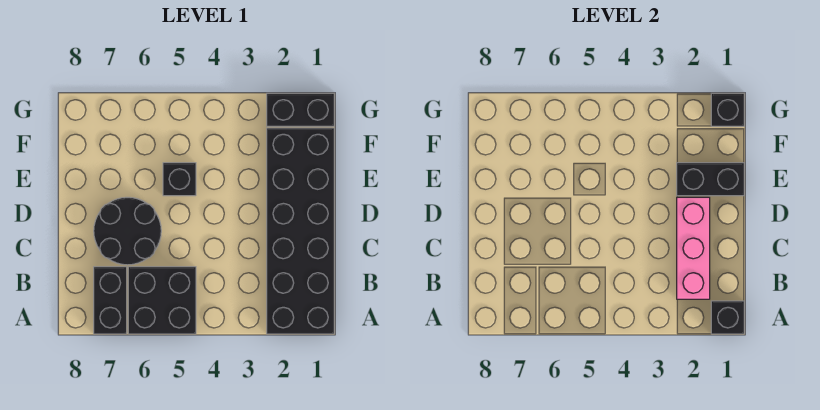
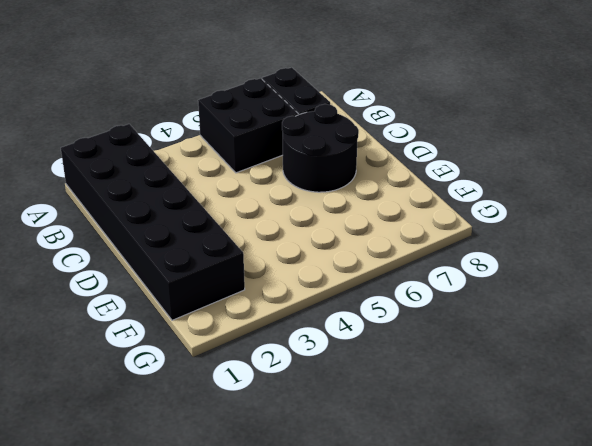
none -> black 1x1 brick [163,163,196,196]
none -> black 1x2 brick [267,93,334,126]

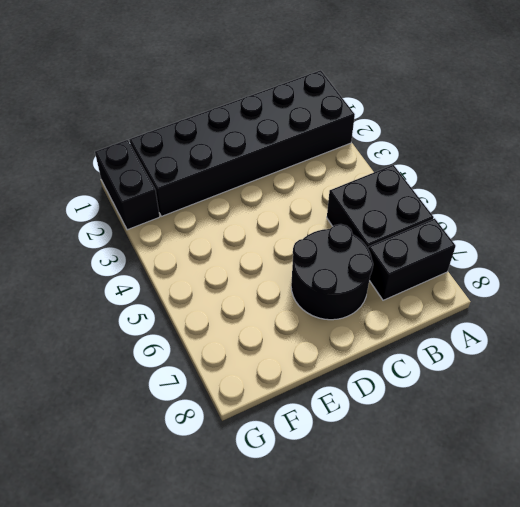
none -> black 1x1 brick [163,163,196,196]
none -> black 1x1 brick [711,301,744,334]

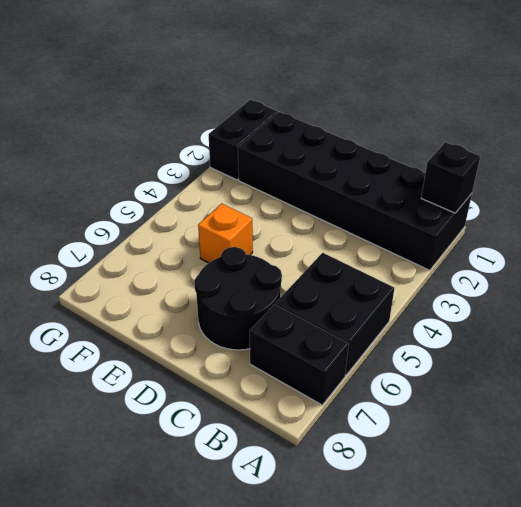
orange 1x1 brick [198,203,253,263] -> black 1x1 brick [163,163,196,196]
none -> pink 1x3 brick [677,197,710,299]
none -> black 1x2 brick [677,163,744,196]

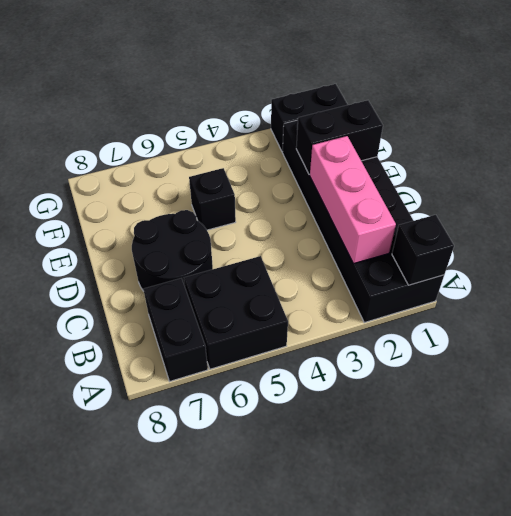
none -> black 1x1 brick [711,93,744,126]

